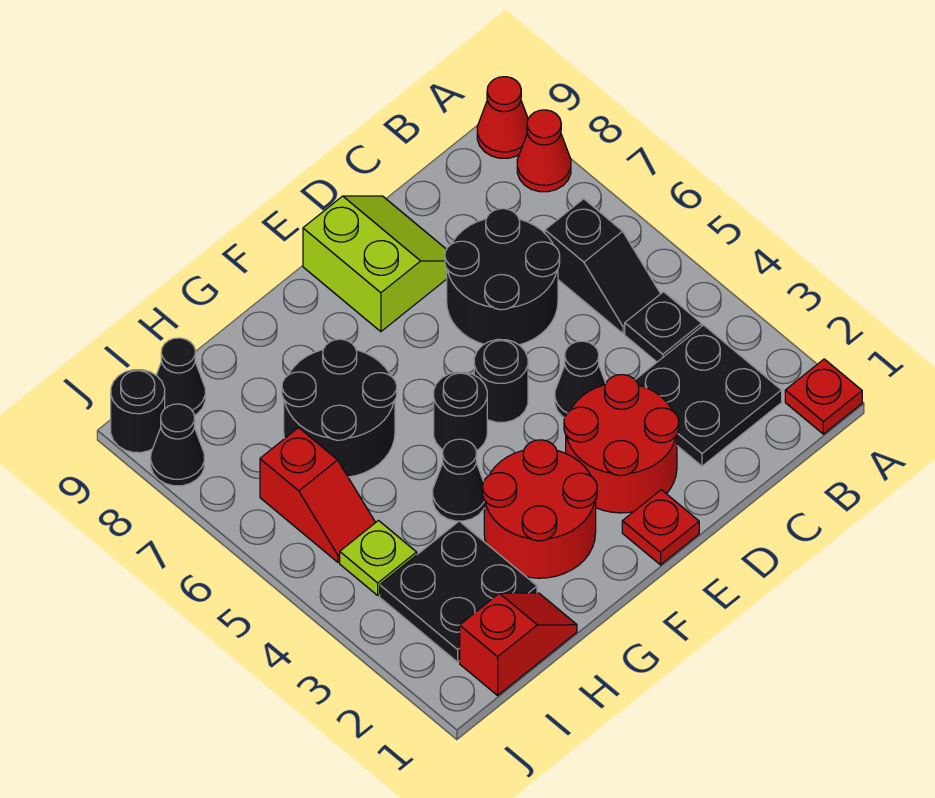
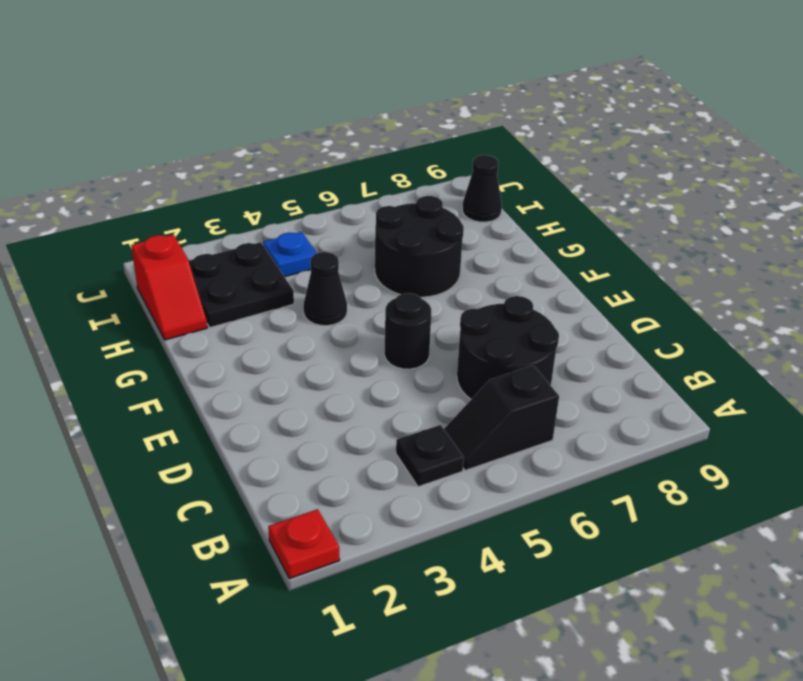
blue 1x1 plate [263,232,317,277] -> lime 1x1 plate [340,521,417,595]
none -> red 1x1 cone [517,110,571,192]
none -> red 1x1 cone [477,77,528,158]
none -> black 2x2 plate [635,325,782,466]

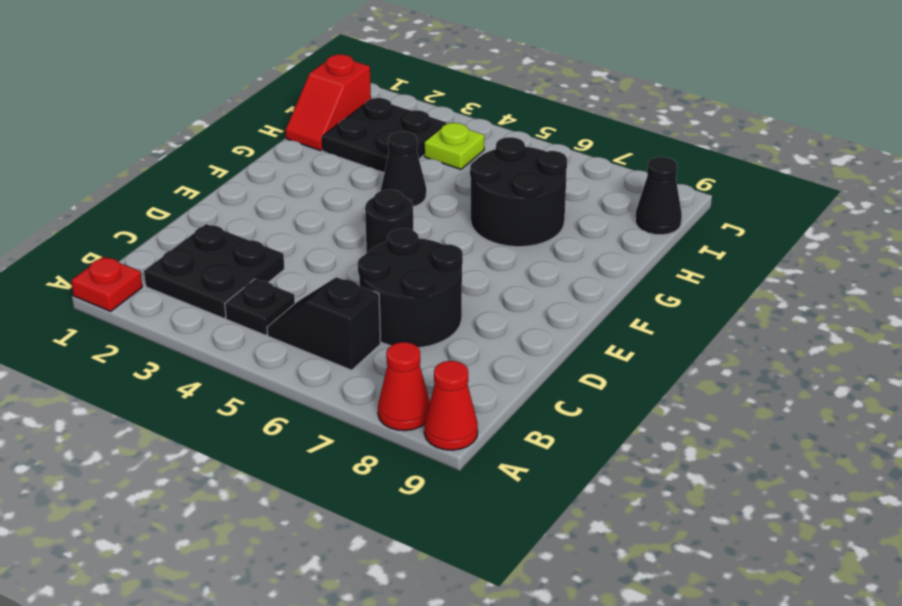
none -> red 2x2 round brick [564,375,679,513]
none -> black 1x1 cone [555,341,606,417]
none -> lime 2x2 slope [303,196,447,332]

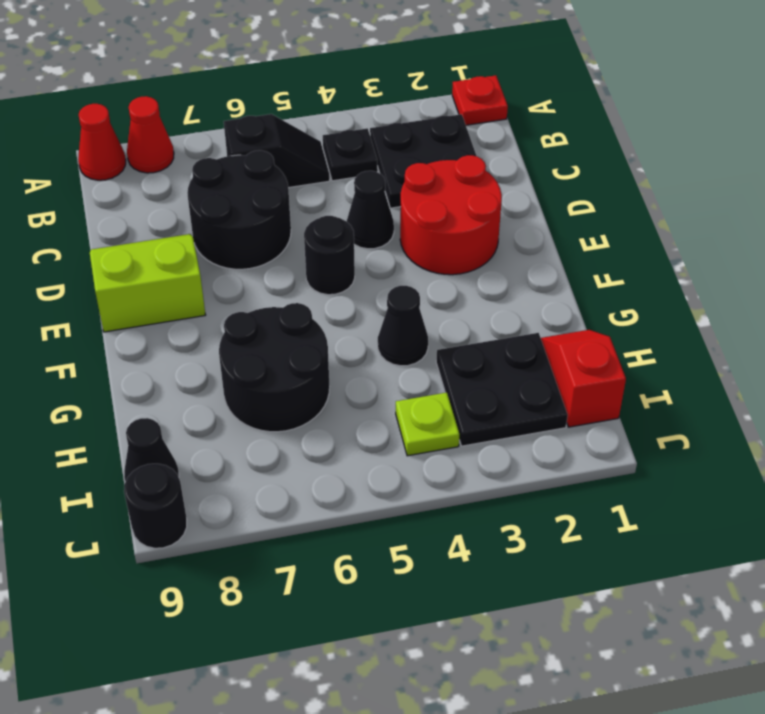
none -> red 1x1 plate [622,490,699,565]
none -> red 2x2 round brick [482,440,597,578]
none -> black 1x1 round brick [434,372,487,451]

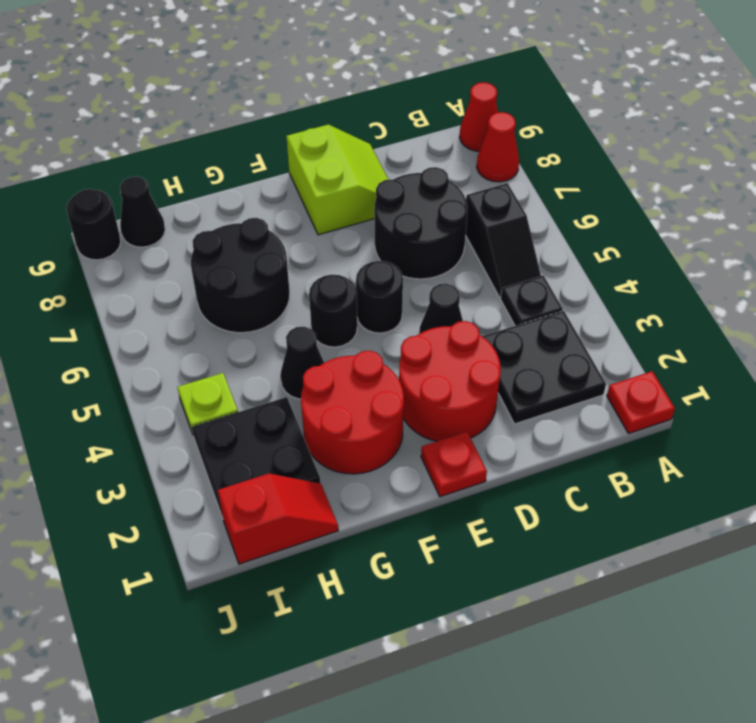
none -> red 1x2 slope [260,428,376,562]
none -> black 1x1 cone [151,404,204,486]

